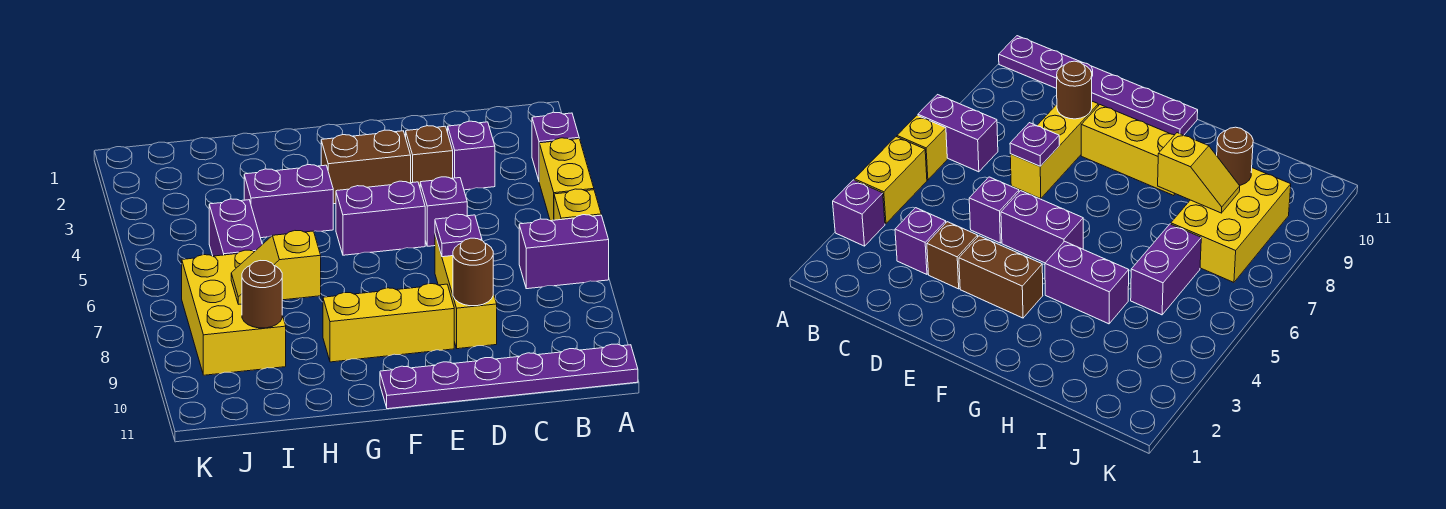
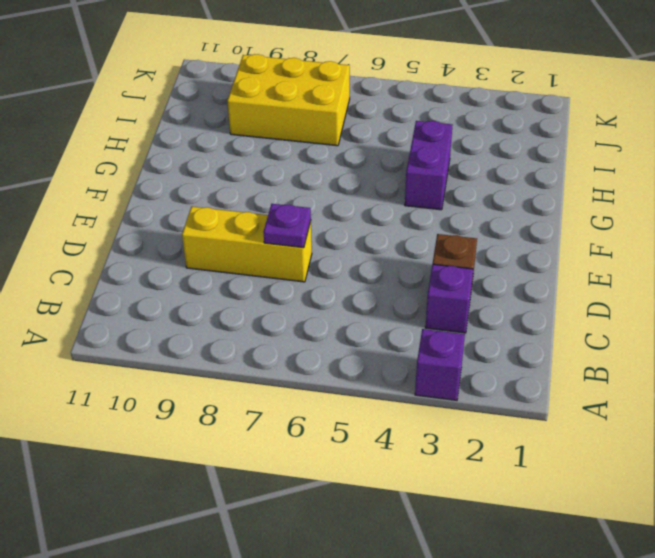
none -> yellow 1x2 brick [539,138,594,221]
none -> yellow 1x1 brick [554,189,601,220]
none -> purple 1x2 brick [519,215,609,289]

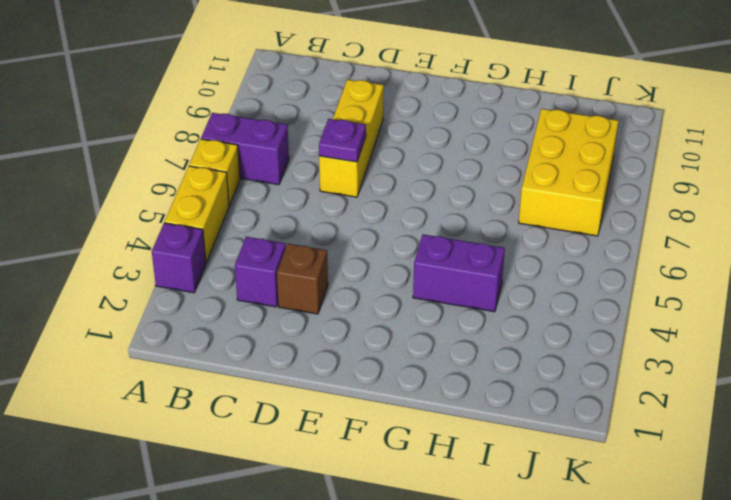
none -> purple 1x6 plate [380,344,638,409]
none -> purple 1x1 brick [420,177,467,246]
none -> brown 1x2 brick [321,130,411,204]

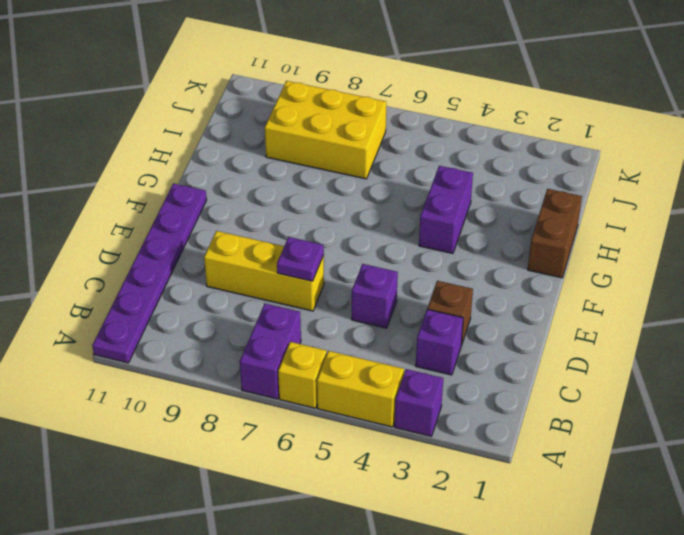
brown 1x2 brick [528,189,582,278] -> brown 1x2 brick moved to [321,130,411,204]
none -> purple 1x2 brick [336,181,425,255]
none -> yellow 1x3 brick [323,284,454,362]
none -> purple 1x2 brick [209,199,262,256]

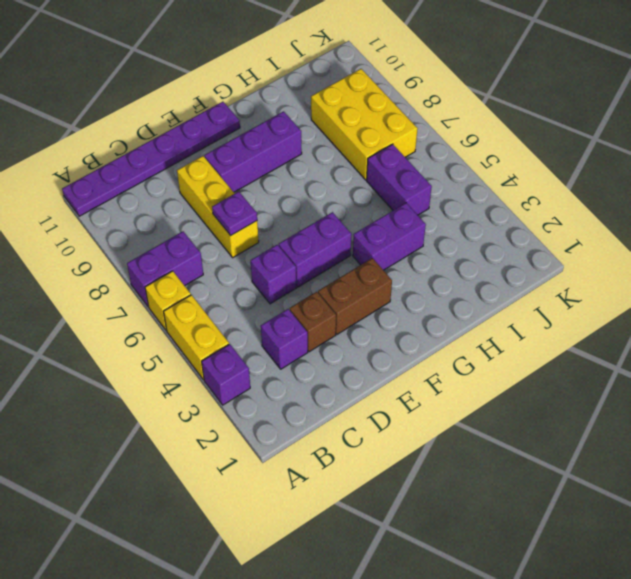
purple 1x3 brick [205,111,302,192] -> yellow 1x3 brick [323,284,454,362]
none -> brown 1x1 round brick [453,238,493,306]
none -> yellow 1x2 slope [231,231,321,304]
none -> brown 1x1 round brick [242,261,282,328]

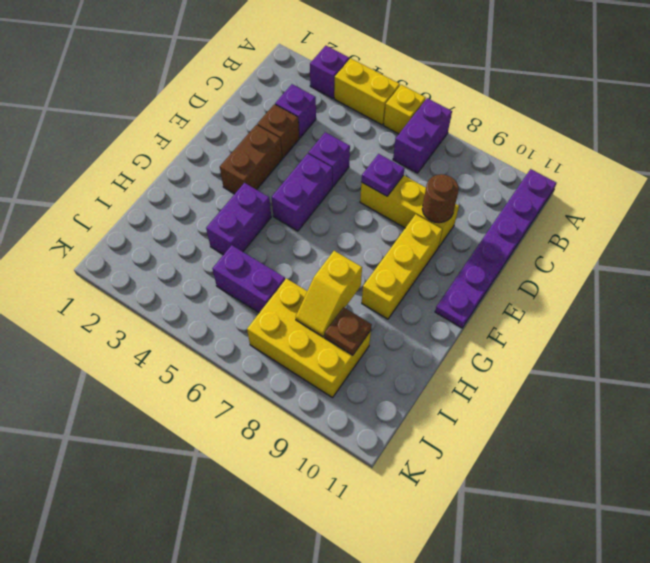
brown 1x1 plate [325,307,372,355] -> brown 1x1 round brick [242,261,282,328]

